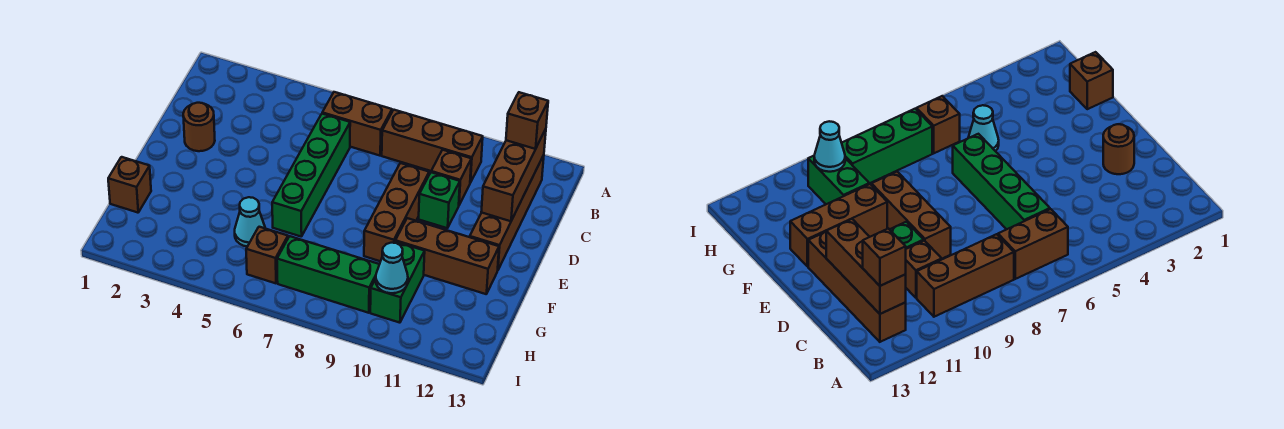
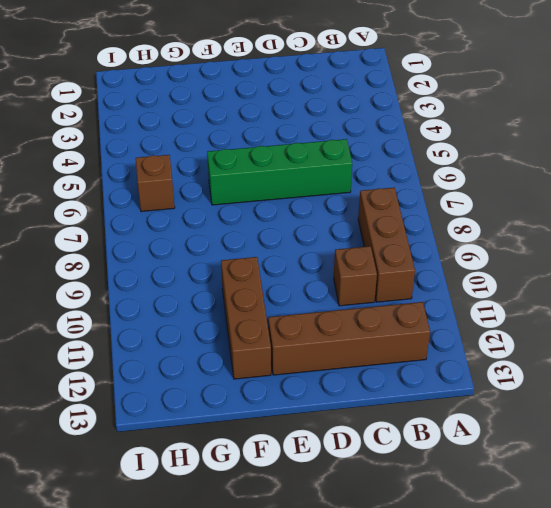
none -> brown 1x2 brick [322,92,392,156]
none -> brown 1x1 round brick [183,103,215,151]
none -> brown 1x3 brick [364,163,429,261]

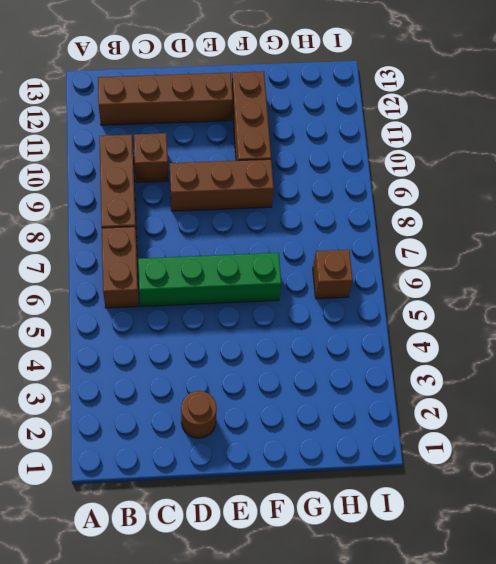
none -> green 1x1 brick [419,172,460,228]
none -> brown 1x1 brick [108,157,151,213]
none -> cyan 1x1 cone [235,197,265,247]

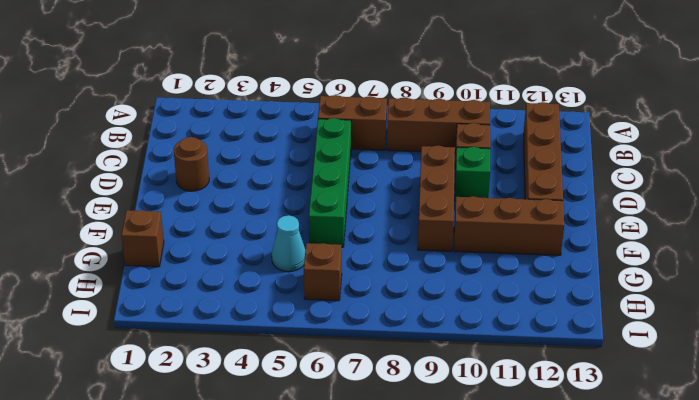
none -> green 1x2 brick [370,242,425,323]
none -> green 1x3 brick [277,236,380,313]
none -> brown 1x3 brick [481,129,546,221]

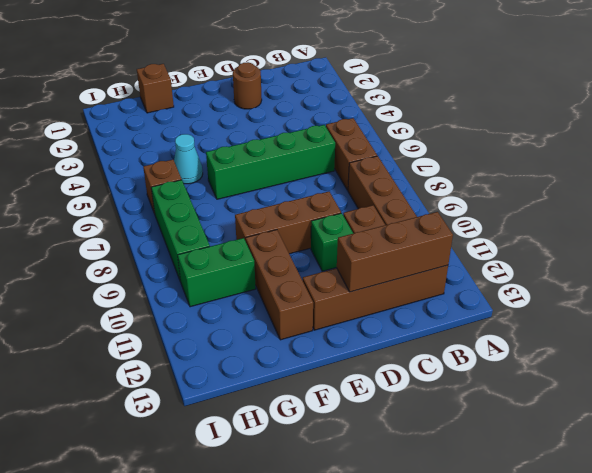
none -> cyan 1x1 cone [376,243,408,293]
none -> brown 1x1 brick [506,92,548,149]

